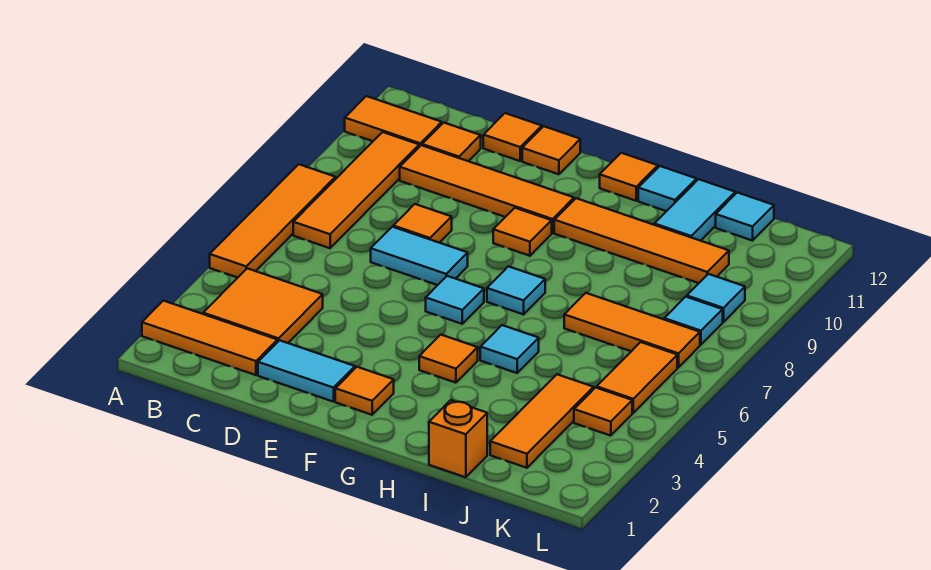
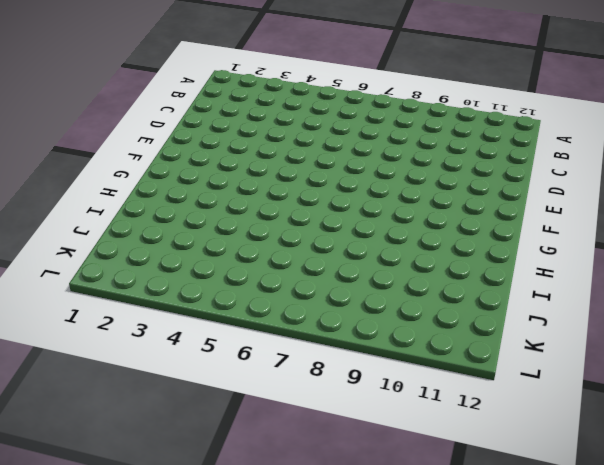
none -> orange 1x3 tile [142,301,278,375]
none -> orange 1x4 tile [210,164,335,278]
none -> orange 1x2 tile [345,96,442,147]
none -> orange 2x2 tile [203,268,323,343]

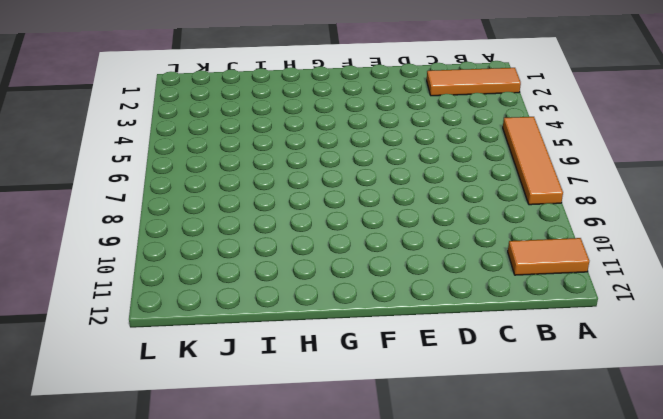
none -> orange 2x2 tile [203,268,323,343]
none -> orange 1x4 tile [293,132,419,248]
none -> orange 1x4 tile [400,145,574,233]
none -> orange 1x1 tile [422,123,481,161]

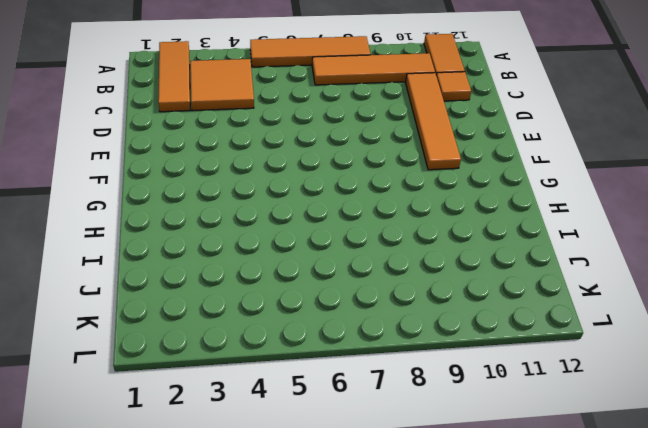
none -> cyan 1x2 tile [258,340,355,402]
none -> cyan 1x2 tile [371,227,468,285]
none -> orange 1x1 tile [393,204,452,243]
none -> orange 1x1 tile [483,113,542,161]

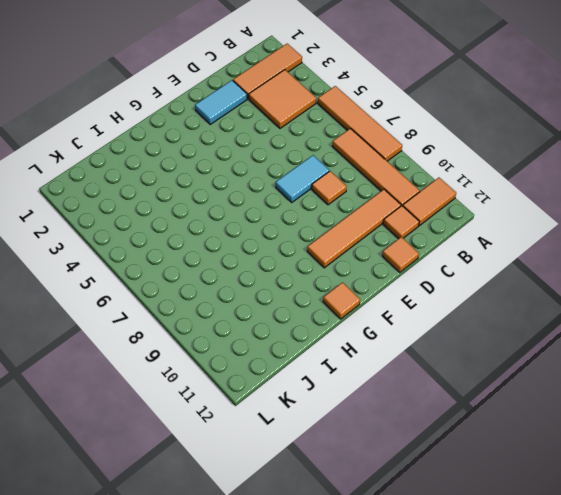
none -> orange 1x1 tile [522,126,580,174]
none -> orange 1x1 tile [335,367,394,415]
none -> cyan 1x1 tile [426,276,484,324]
none -> orange 1x1 tile [493,208,552,256]

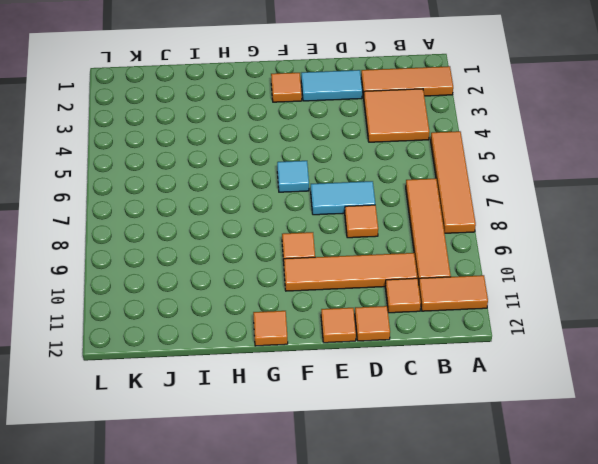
none -> orange 1x1 tile [419,335,478,383]
none -> cyan 1x1 tile [487,266,545,314]
none -> orange 1x4 tile [554,198,729,283]
none -> cyan 1x1 tile [480,325,539,373]

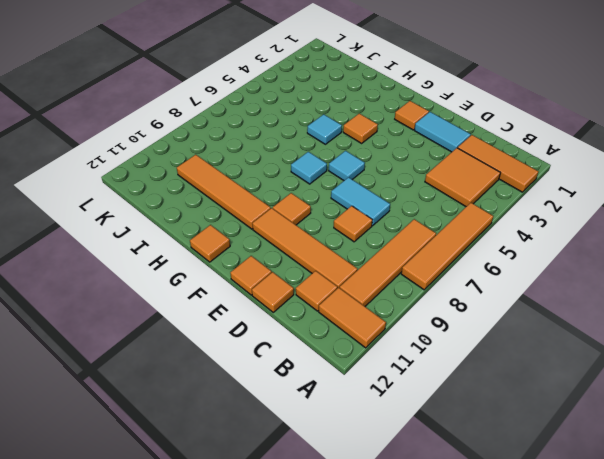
none -> cyan 1x1 tile [638,166,697,211]
none -> orange 1x1 brick [429,400,487,477]
none -> orange 1x3 tile [564,293,700,367]
none -> cyan 1x2 tile [654,179,735,241]

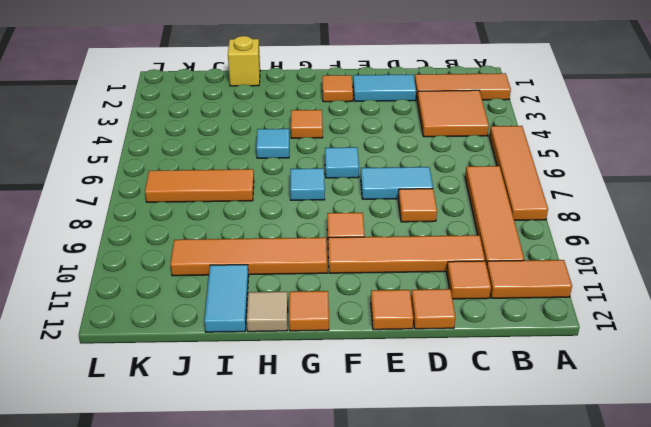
tan 1x1 tile [247,292,288,332] -> cyan 1x1 tile [638,166,697,211]
yellow 1x1 brick [228,36,260,86] -> orange 1x1 brick [429,400,487,477]
none -> orange 1x3 tile [490,374,594,468]
none -> cyan 1x1 tile [716,193,774,241]
none -> orange 1x1 tile [574,388,632,436]
none -> orange 1x2 tile [597,342,677,413]

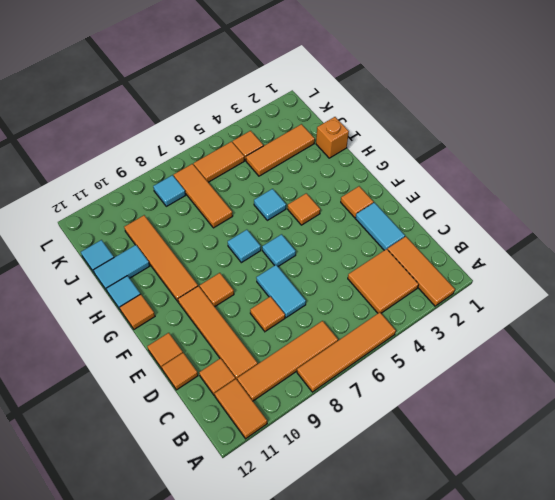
none -> cyan 1x1 tile [687,274,745,322]

